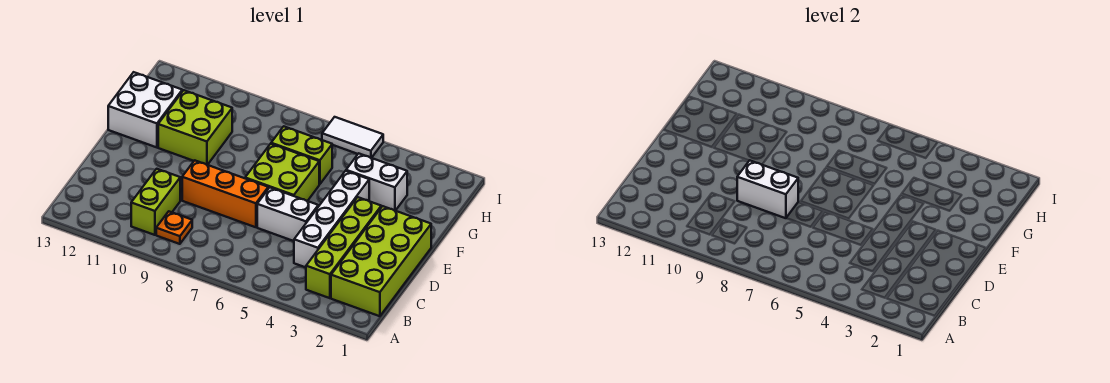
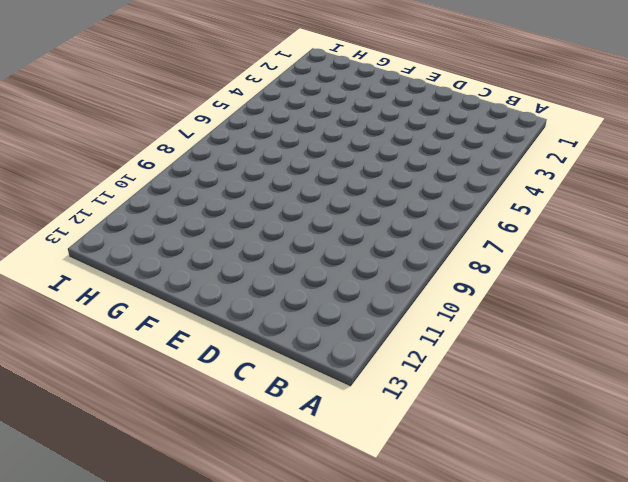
none -> lime 2x4 brick [331,206,431,316]
none -> lime 1x4 brick [306,197,381,298]
none -> orange 1x1 plate [156,211,192,244]

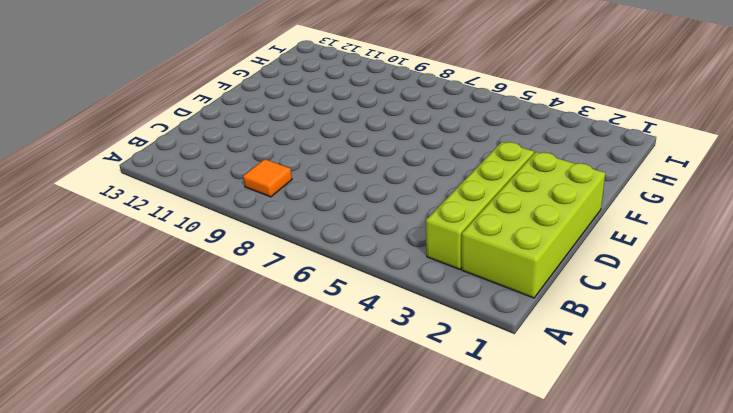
orange 1x1 tile [243,159,292,197] -> orange 1x1 plate [156,211,192,244]
none -> lime 1x2 brick [131,169,180,235]
none -> white 1x4 brick [294,171,369,267]
none -> white 1x2 brick [257,188,318,241]

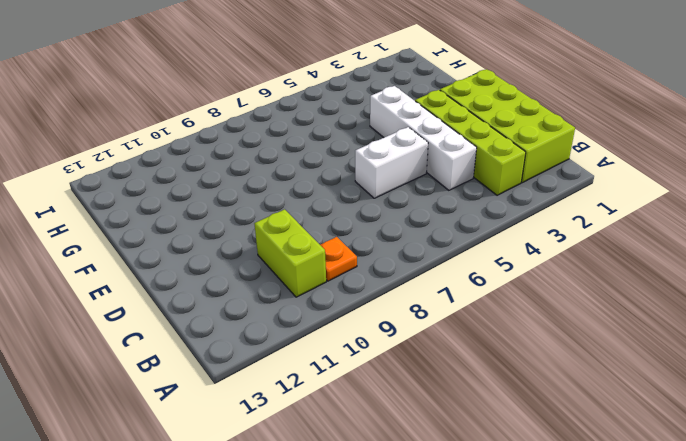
none -> orange 1x3 brick [182,160,268,227]
none -> lime 2x2 brick [245,144,319,201]
none -> lime 2x2 brick [158,90,232,165]

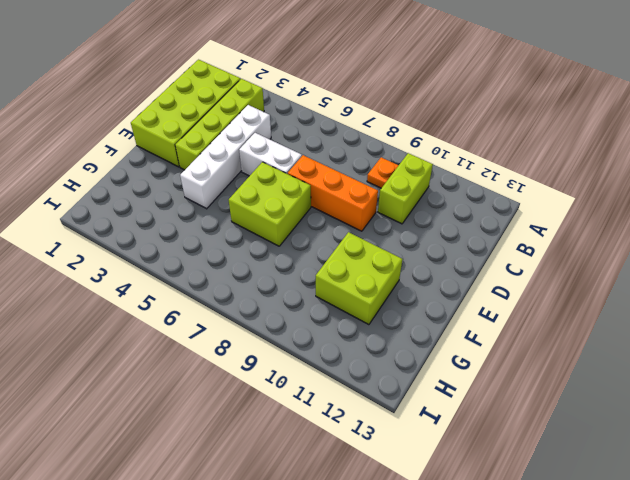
none -> white 2x2 brick [108,72,182,147]
none -> white 1x2 brick [346,153,407,211]
none -> lime 1x2 brick [271,126,332,184]

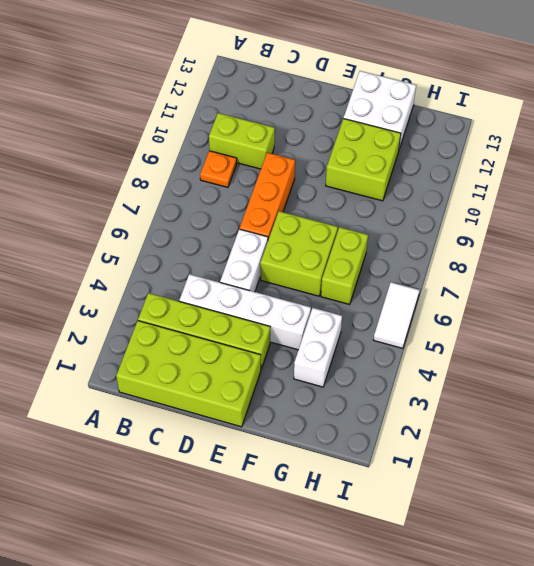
none -> white 1x2 brick [737,160,798,218]

